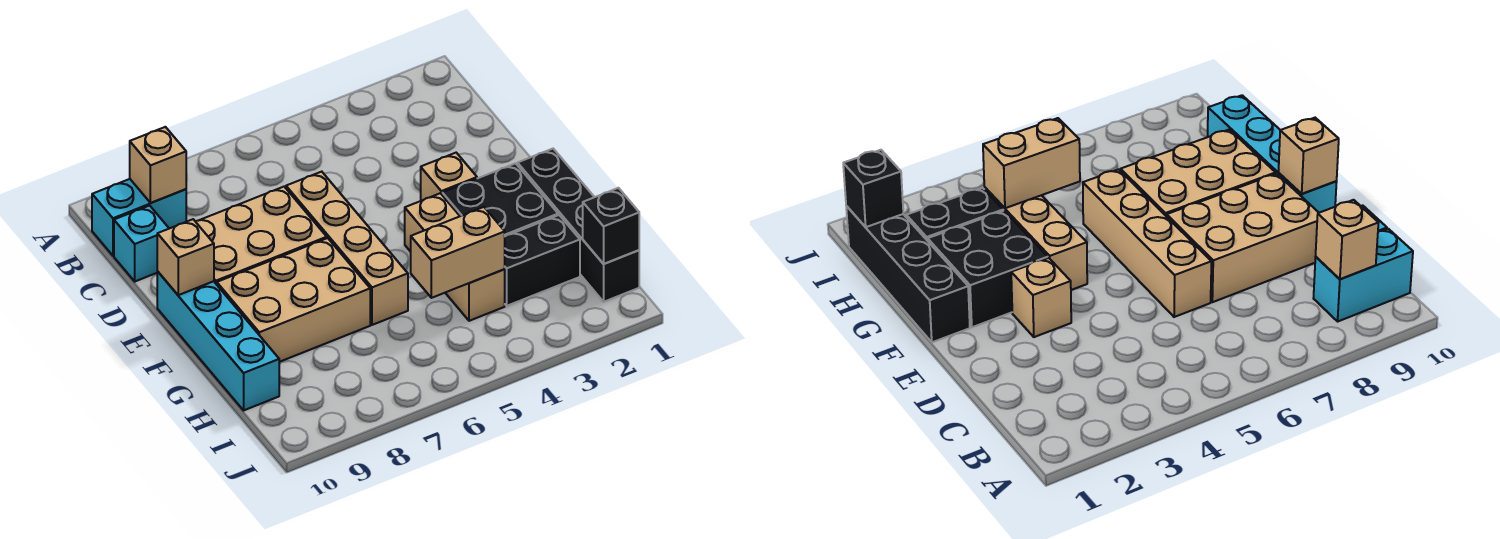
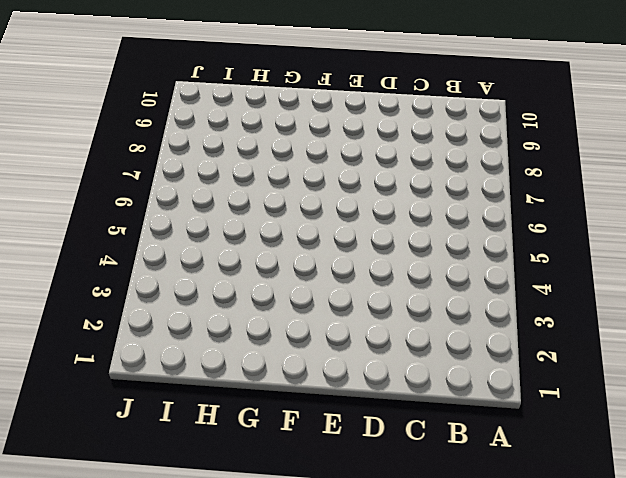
none -> cyan 1x2 brick [92,179,186,256]
none -> cyan 1x1 brick [114,206,169,281]
none -> tan 1x4 brick [286,172,408,325]

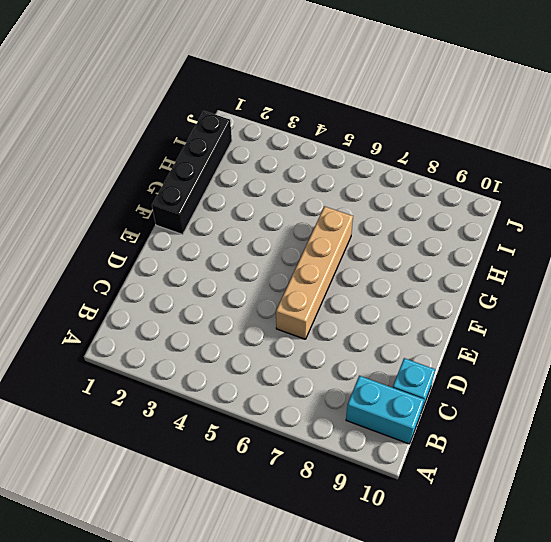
none -> tan 2x3 brick [195,187,327,284]
none -> tan 1x1 brick [421,153,477,201]
none -> cyan 1x4 brick [157,272,279,410]

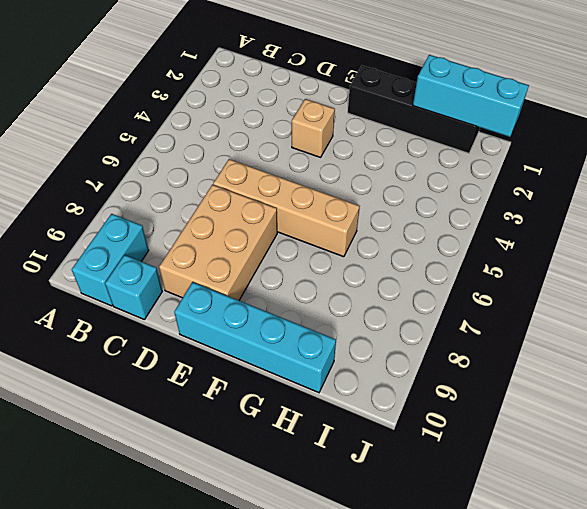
cyan 1x3 brick [413,55,529,137] -> black 1x1 brick [583,188,639,264]
none -> black 2x2 brick [442,163,558,236]
none -> tan 1x3 brick [405,193,505,321]
none -> tan 2x3 brick [217,238,370,362]

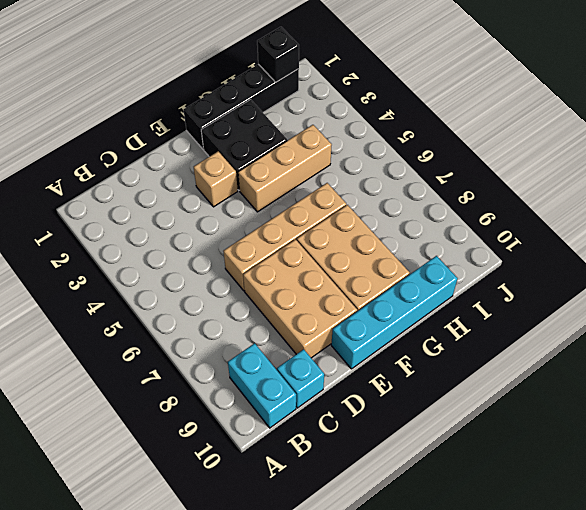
none -> black 1x2 brick [505,215,580,306]
none -> tan 1x1 brick [130,127,186,203]
none -> tan 1x1 brick [157,219,214,295]

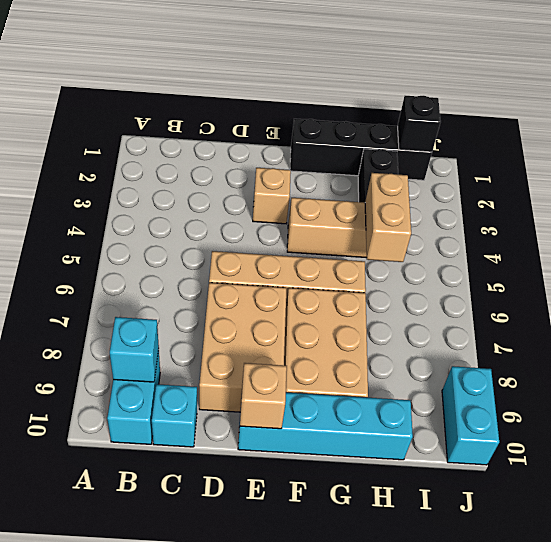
cyan 1x1 brick [110,317,159,382] -> tan 1x1 brick [130,127,186,203]
cyan 1x2 brick [442,366,499,465] -> none
none -> black 2x2 brick [442,163,558,236]

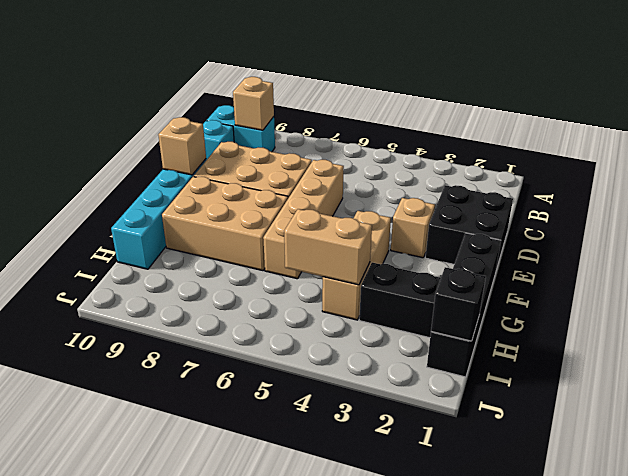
black 2x2 brick [425,185,513,273] -> black 2x2 brick moved to [442,163,558,236]

